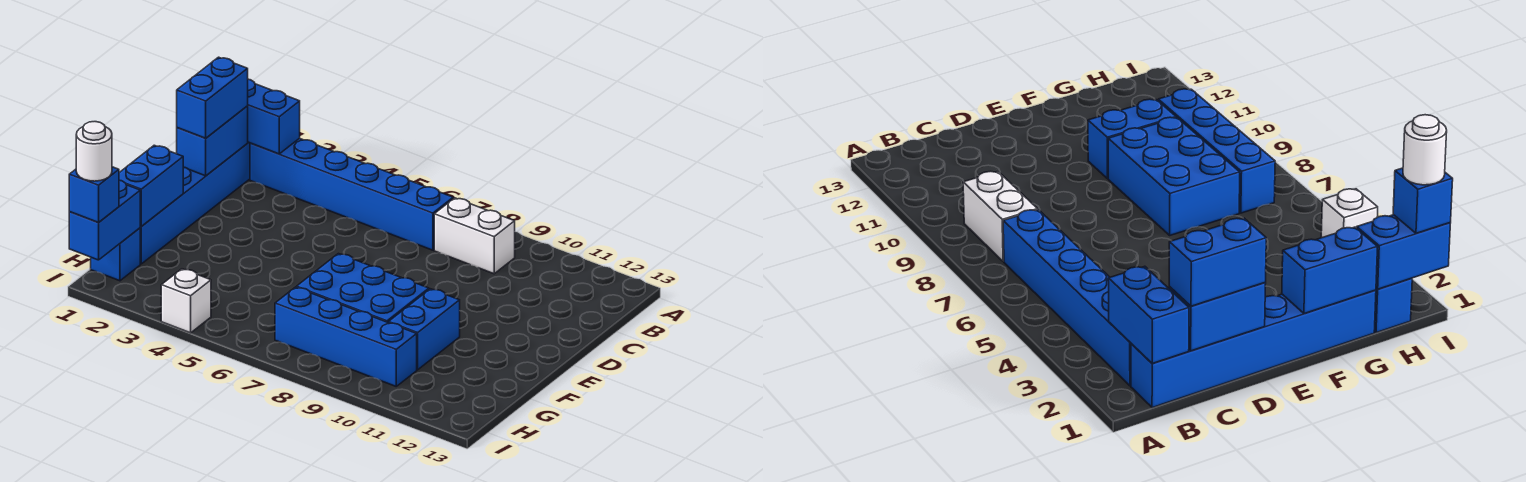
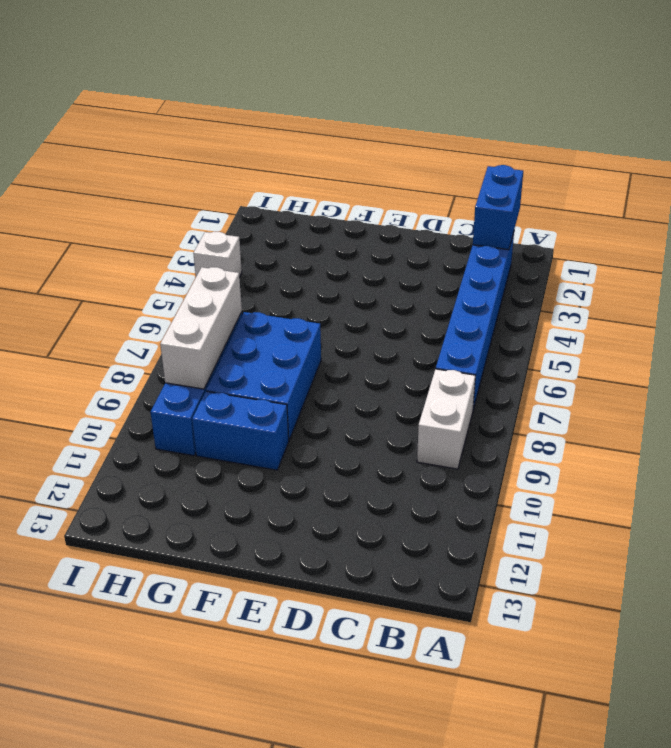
white 1x3 brick [160,267,242,389] -> none
none -> blue 1x6 brick [140,142,250,264]
none -> blue 1x1 brick [91,228,140,281]
none -> blue 1x2 brick [177,106,248,176]

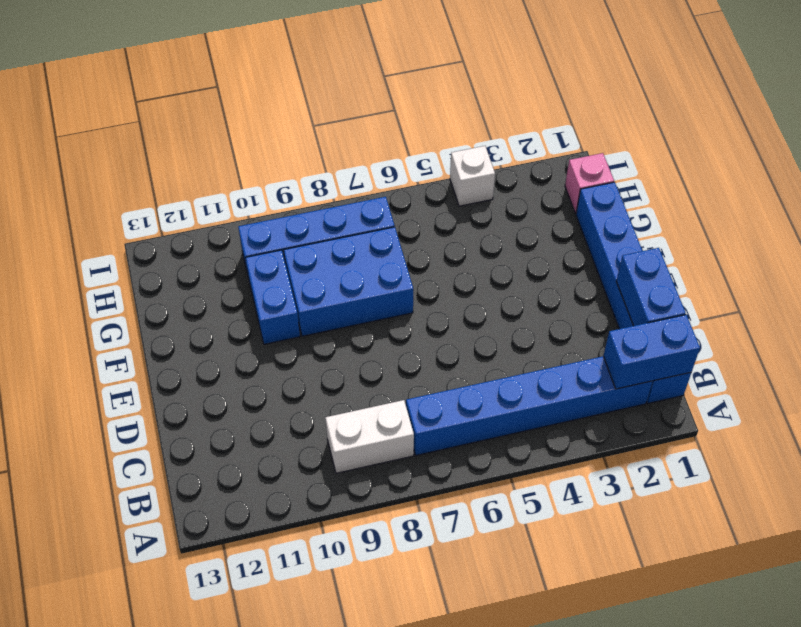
pink 1x1 brick [565,153,614,214] -> blue 1x1 brick [91,228,140,281]
none -> blue 1x2 brick [119,145,183,227]
none -> blue 1x2 brick [69,180,140,260]
none -> blue 1x2 brick [177,57,248,138]

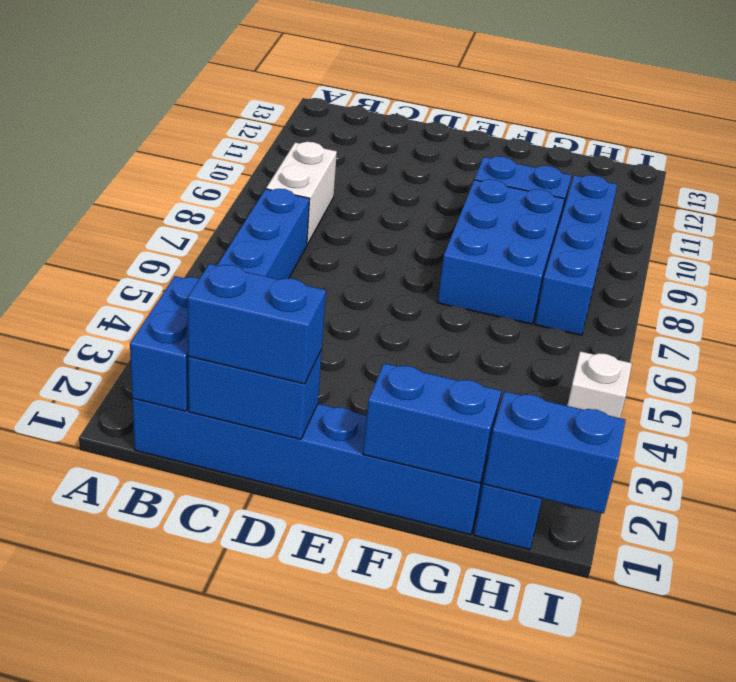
none -> blue 1x1 brick [69,167,119,222]
none -> white 1x1 round brick [76,122,112,181]

